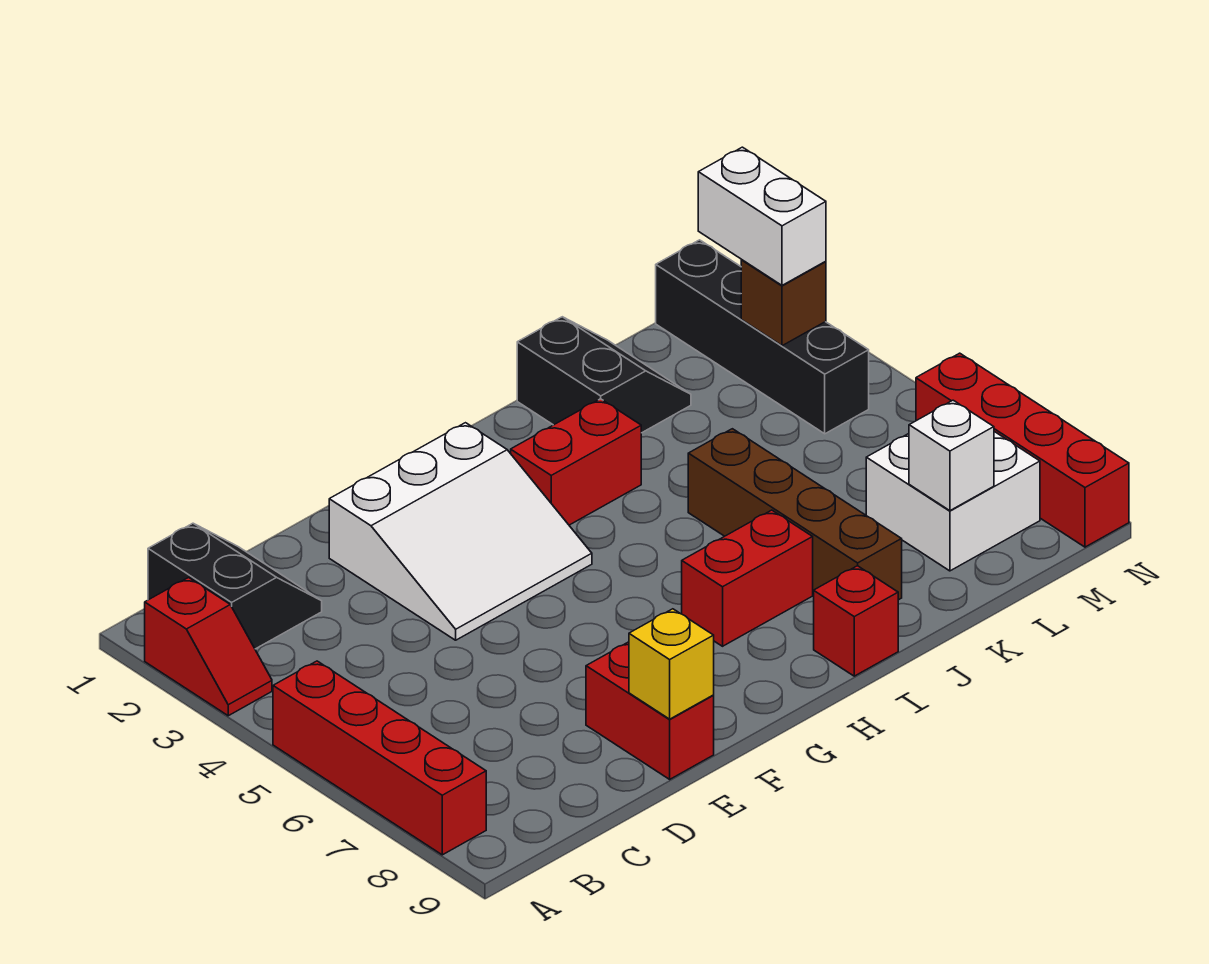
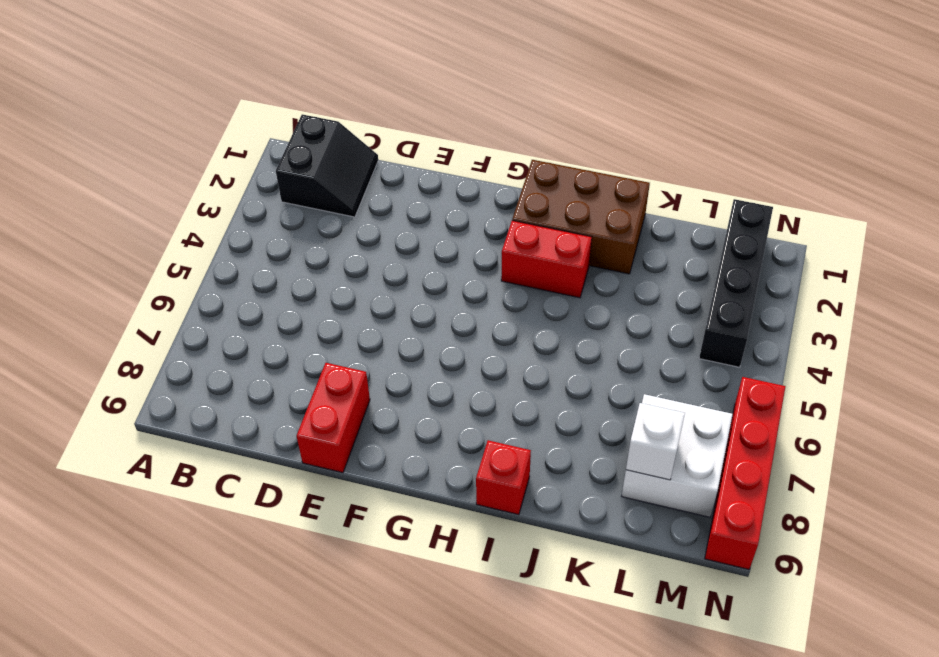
brown 2x3 brick [512,160,650,274] -> black 2x2 slope [517,317,691,433]
none -> red 1x2 slope [145,578,272,716]
none -> red 1x4 brick [273,661,486,855]
none -> white 3x3 slope [329,423,592,640]

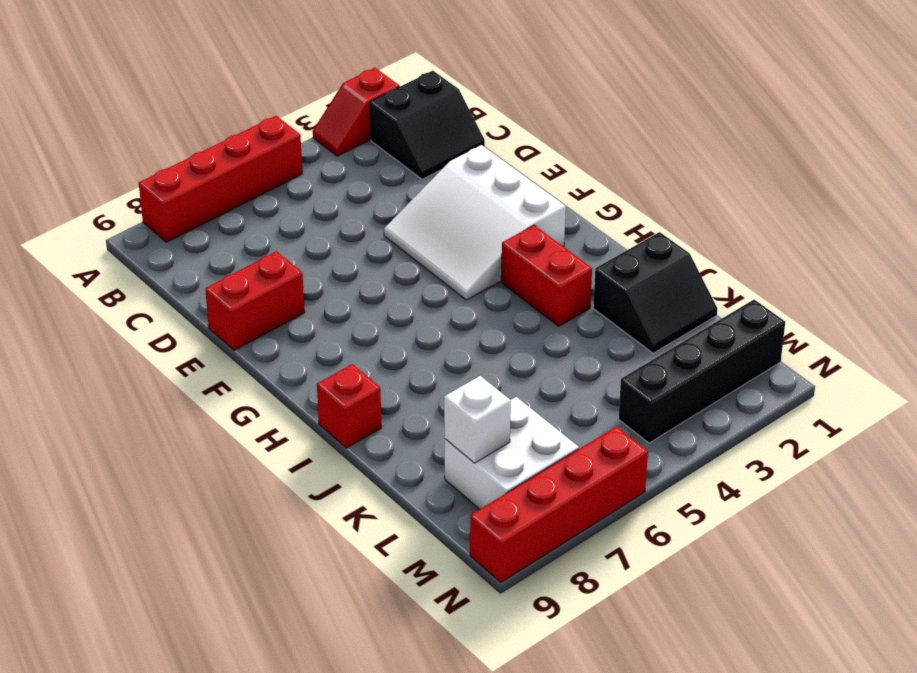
none -> red 1x2 brick [682,510,813,646]
none -> brown 1x4 brick [688,429,902,600]
none -> yellow 1x1 brick [629,609,714,719]

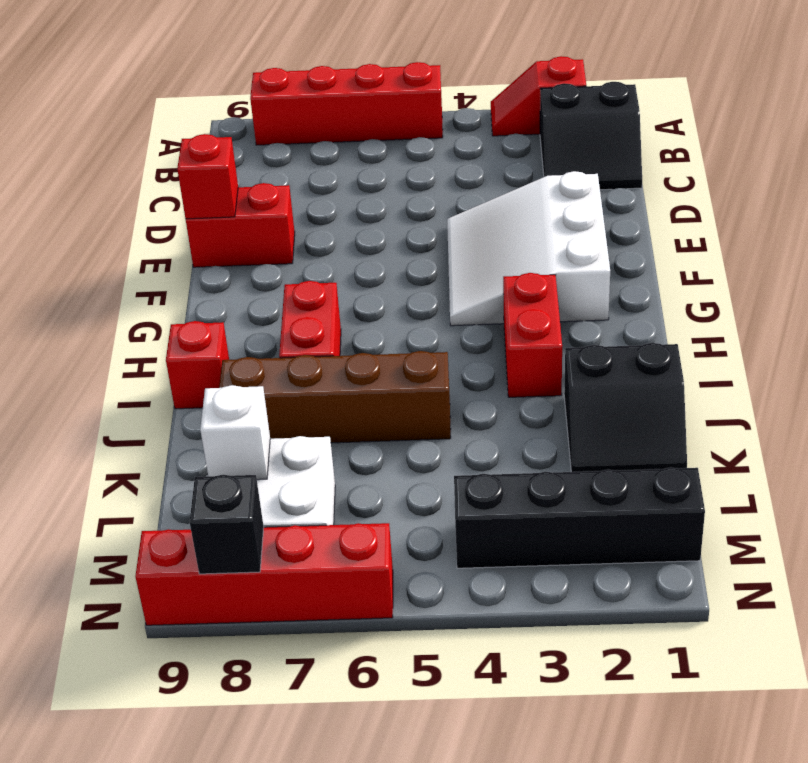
red 1x1 brick [177,134,238,219] -> yellow 1x1 brick [629,609,714,719]
black 1x1 brick [190,475,264,574] -> none
none -> brown 1x1 brick [741,260,826,346]
none -> white 1x2 brick [698,147,826,285]

